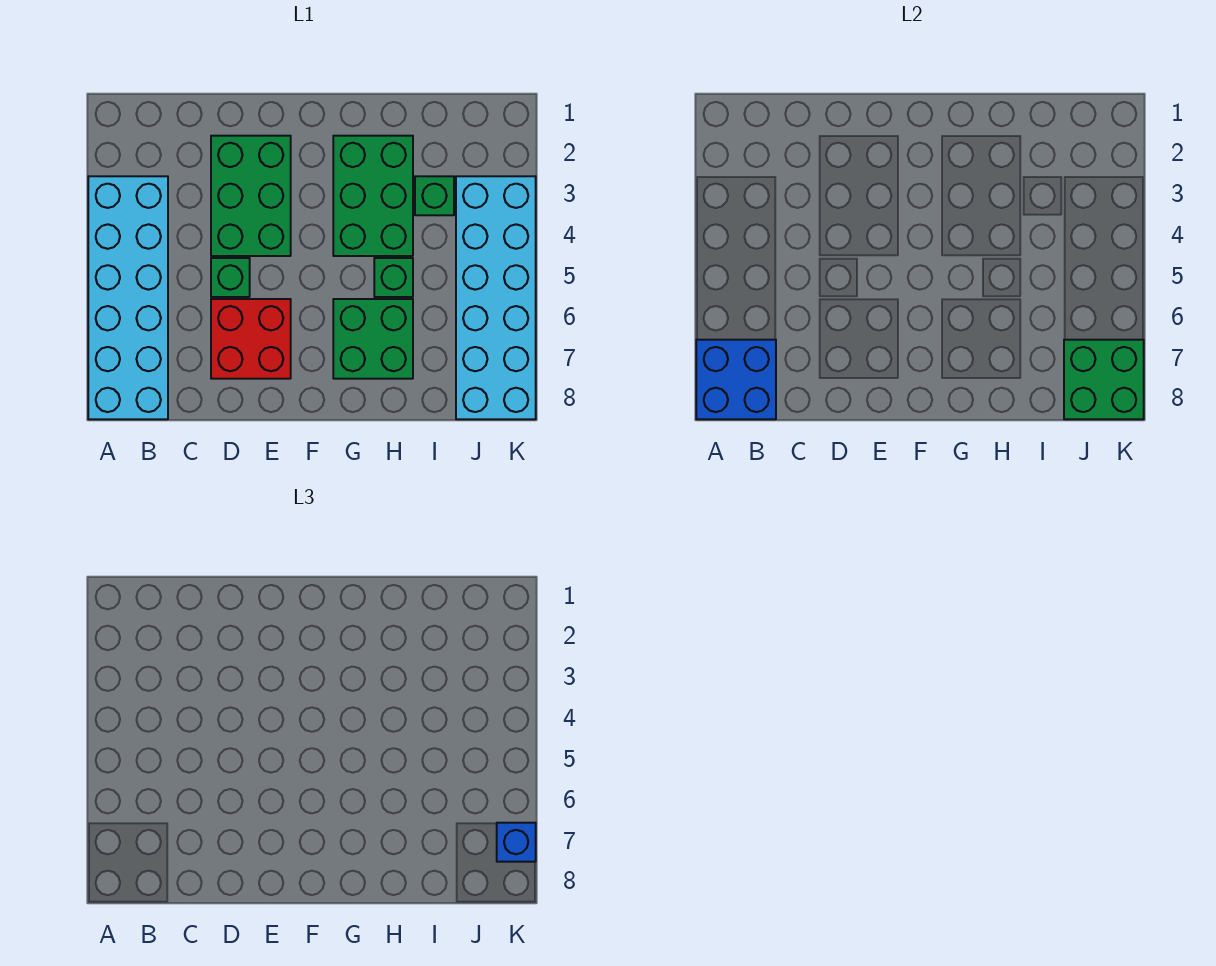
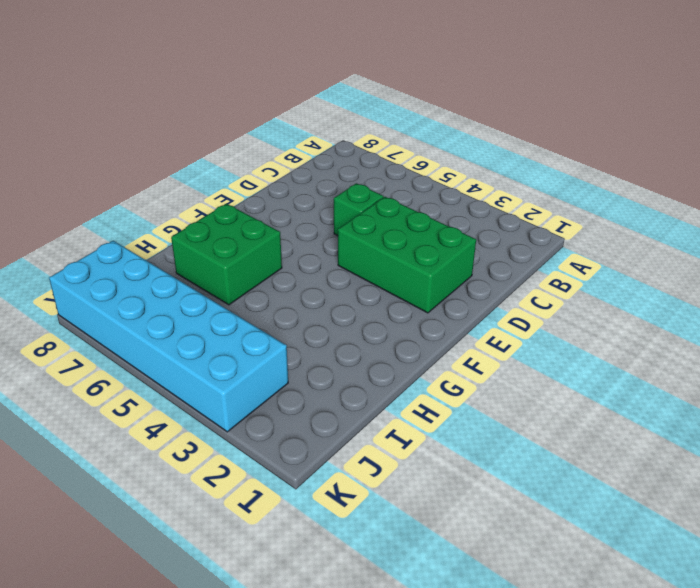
none -> cyan 2x6 brick [88,176,168,419]
none -> red 2x2 brick [211,299,291,379]
none -> green 2x3 brick [333,136,413,256]

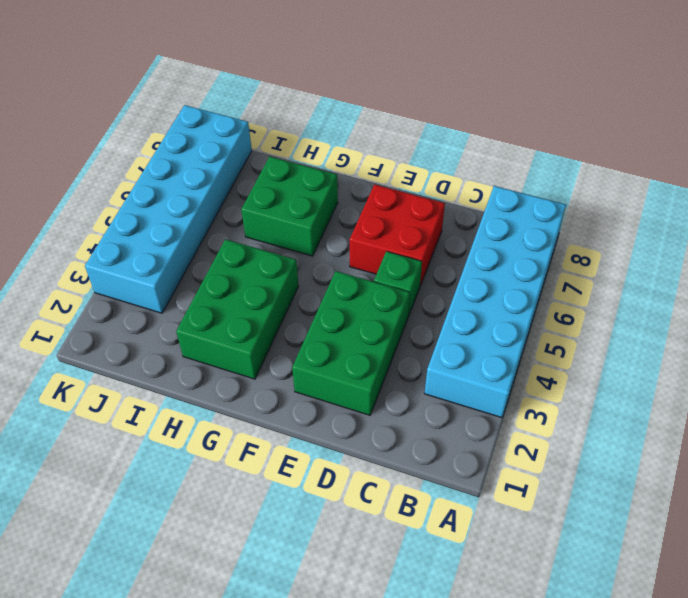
none -> green 1x1 brick [374,258,413,297]
none -> green 1x1 brick [415,176,454,215]
none -> blue 2x2 brick [696,340,776,419]

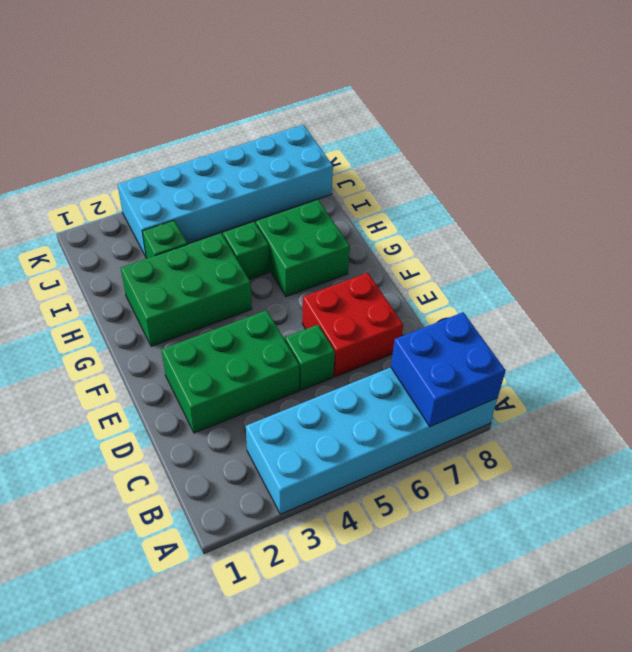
none -> green 2x2 brick [1064,340,1144,419]
none -> blue 1x1 brick [497,823,536,862]

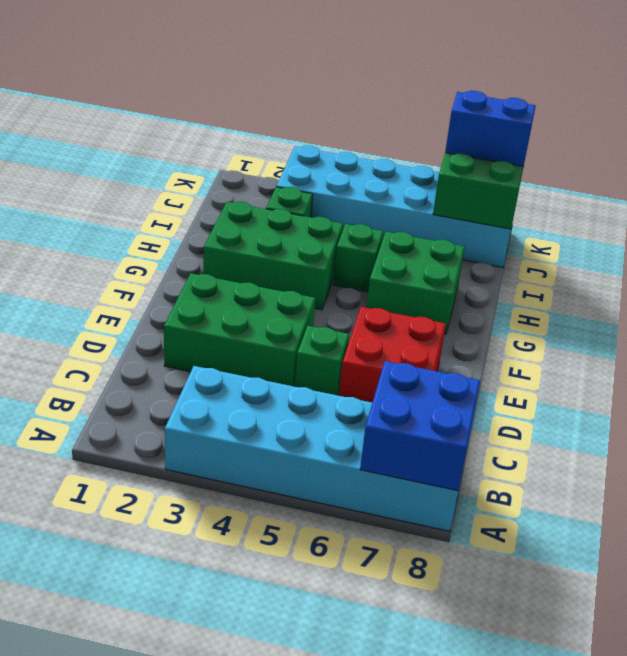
blue 1x2 brick [445,91,536,167] -> blue 1x1 brick [497,823,536,862]

